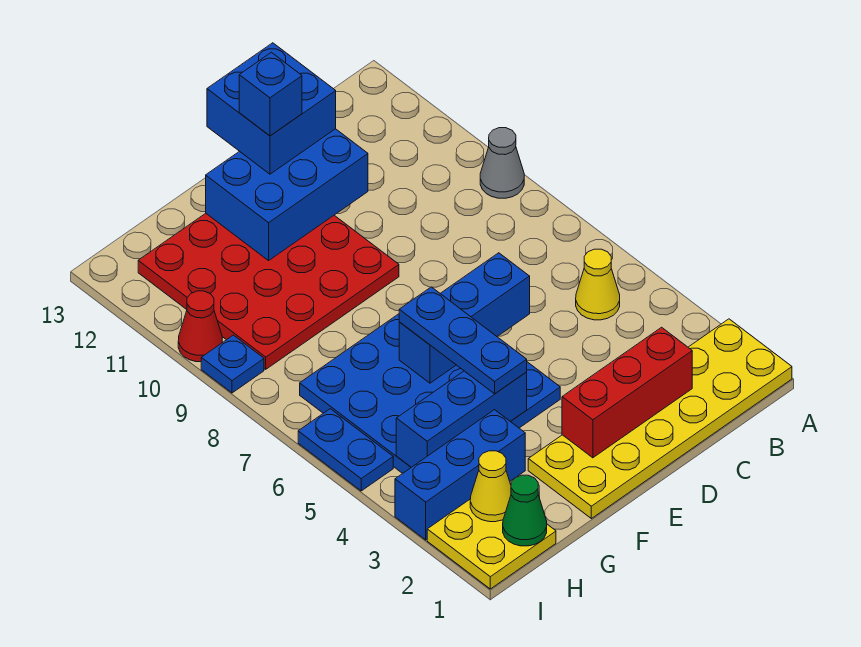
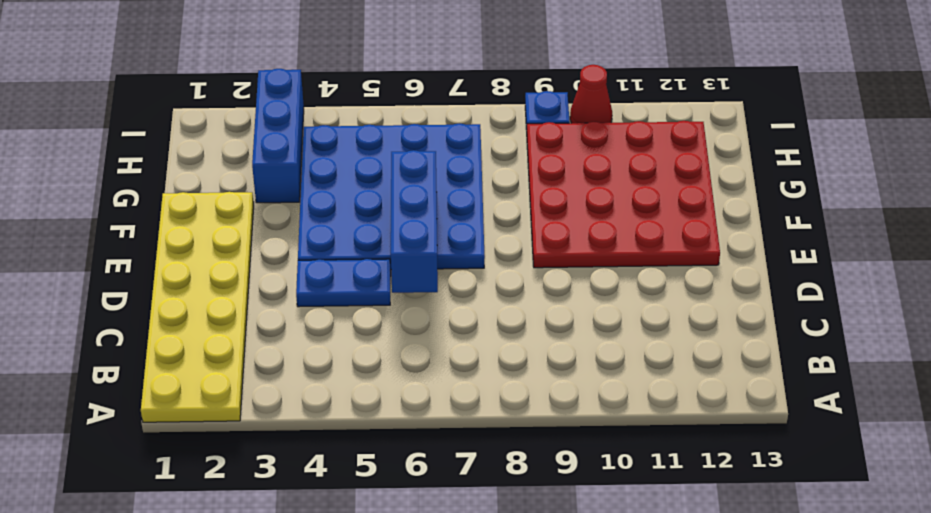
blue 1x2 plate [296,259,391,307] -> blue 1x2 plate moved to [298,409,393,491]
none -> grey 1x1 cone [480,128,524,198]
none -> yellow 1x1 cone [576,249,620,320]
none -> yellow 2x2 plate [427,500,556,589]

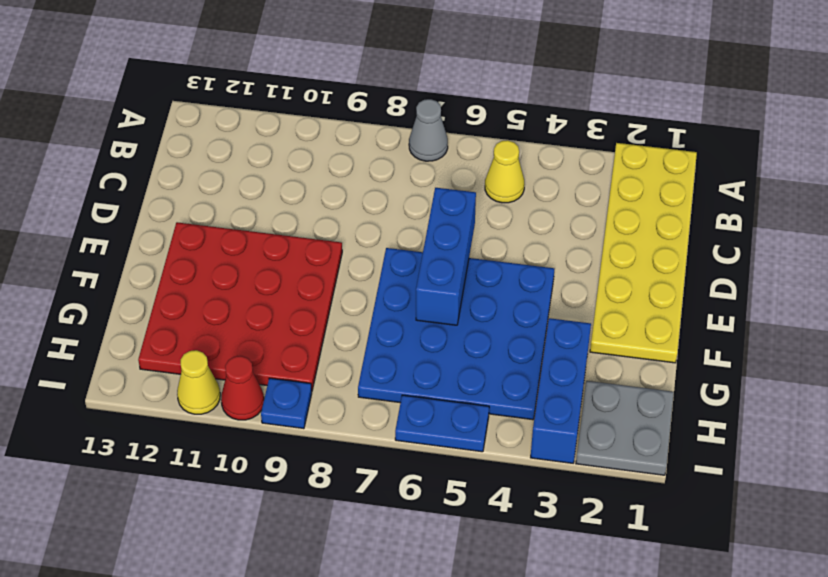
grey 1x1 cone [409,99,448,161] -> grey 1x1 cone moved to [480,128,524,198]
grey 2x2 plate [576,381,674,475] -> yellow 2x2 plate [427,500,556,589]
yellow 1x1 cone [177,350,220,414] -> yellow 1x1 cone moved to [470,451,511,522]
none -> red 1x3 brick [562,327,692,458]
none -> blue 2x3 brick [206,129,368,261]
none -> blue 1x3 brick [396,371,527,467]

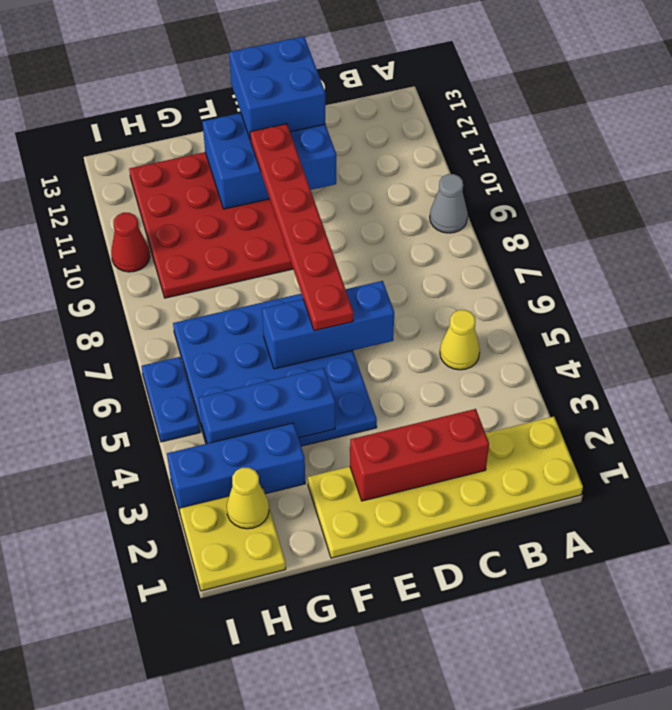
red 1x6 plate [250,124,354,331] -> none
none -> blue 1x1 plate [201,335,264,393]
none -> green 1x1 cone [503,475,547,546]
none -> blue 1x3 plate [399,287,527,394]

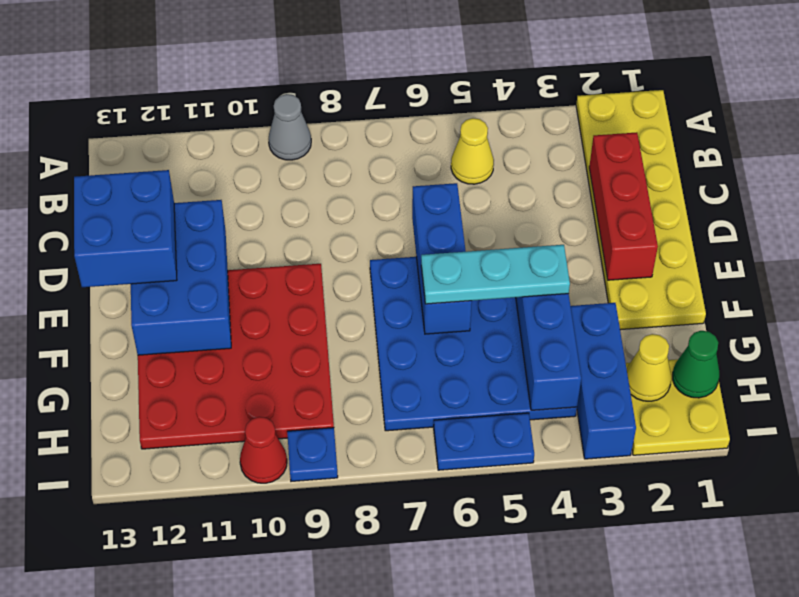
cyan 1x3 plate [421,245,570,304] -> blue 1x3 plate [399,287,527,394]
none -> blue 1x1 brick [239,52,302,136]

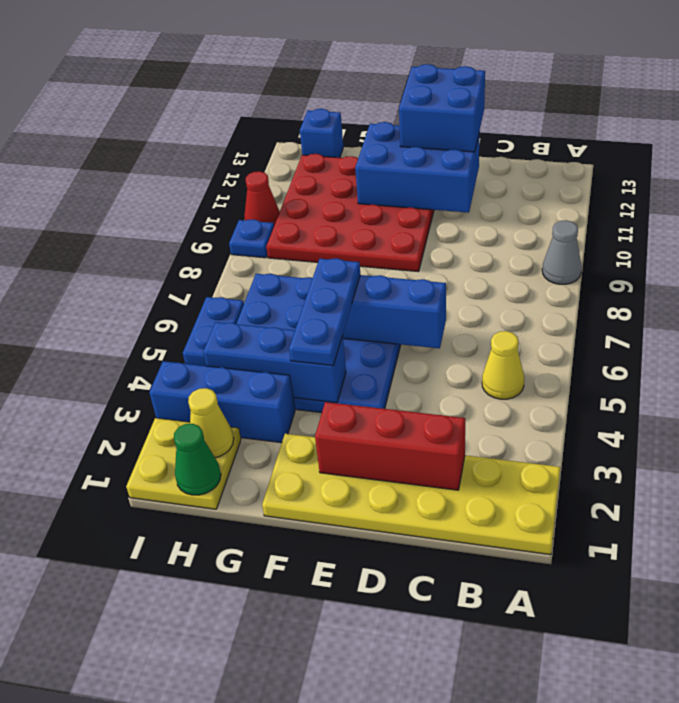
blue 1x1 brick [300,109,343,158] -> blue 1x1 brick moved to [239,52,302,136]

